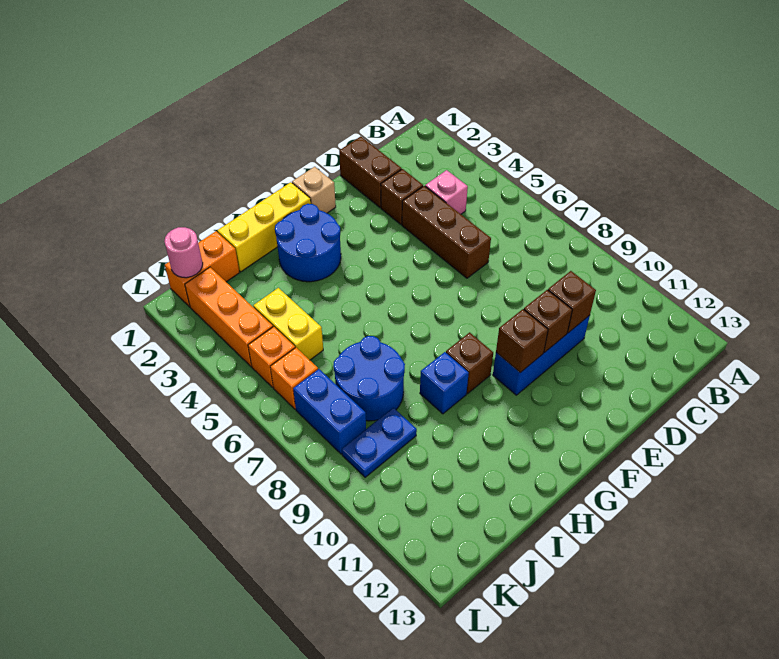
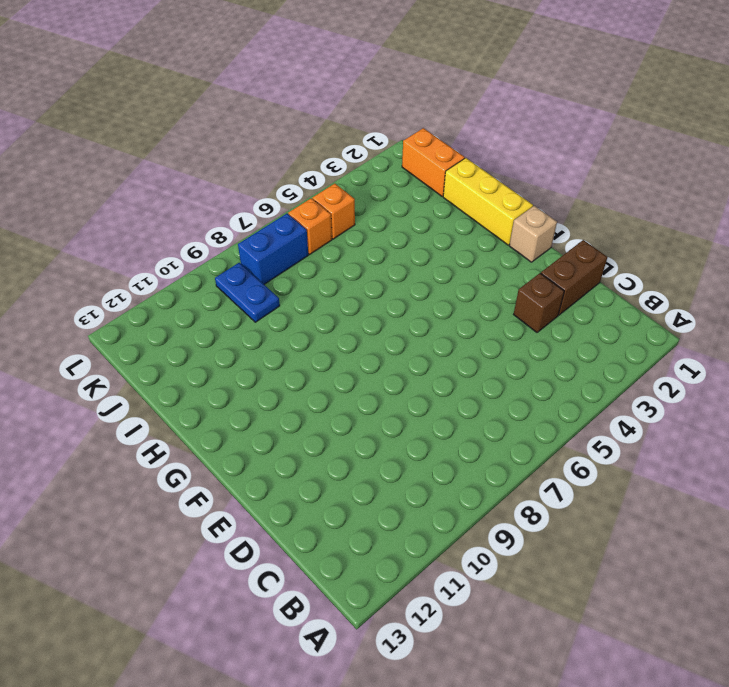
none -> pink 1x1 brick [425,170,468,214]
none -> brown 1x3 brick [402,186,491,278]
none -> blue 1x3 brick [493,315,590,395]

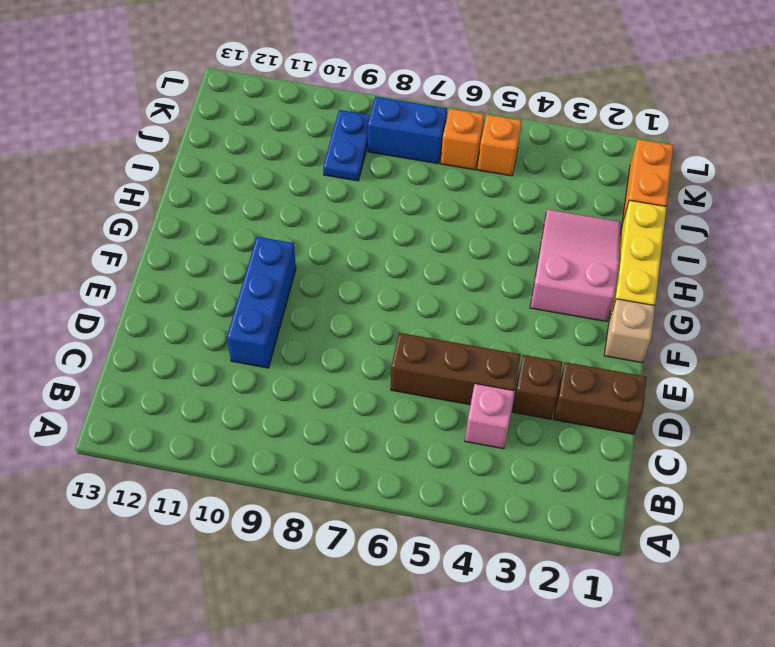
pink 2x3 slope [530,209,621,322] -> blue 2x2 round brick [275,204,341,282]
none -> brown 1x1 brick [446,332,493,394]
none -> blue 1x1 brick [420,352,469,414]
none -> blue 2x2 round brick [333,336,405,421]

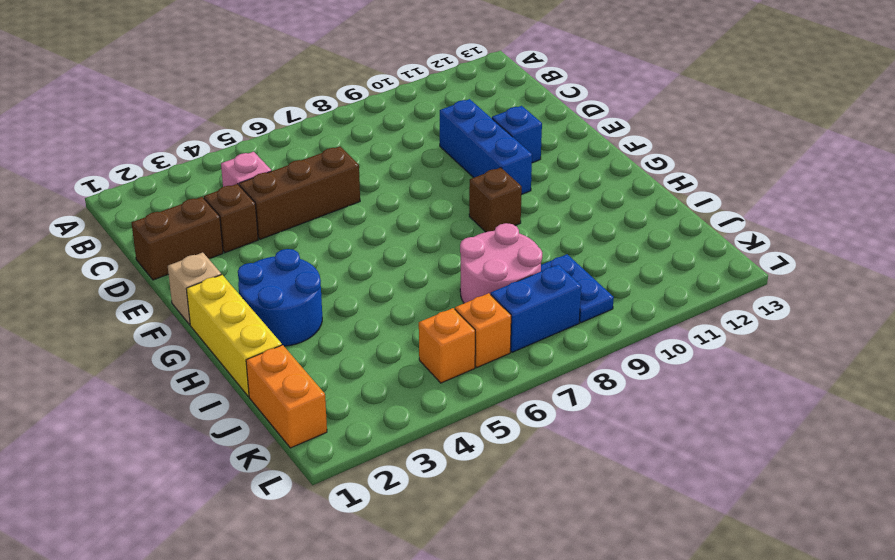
blue 1x1 brick [492,106,542,163] -> blue 1x1 brick moved to [420,352,469,414]
pink 2x2 round brick [460,223,542,303] -> blue 2x2 round brick [333,336,405,421]
none -> yellow 1x2 brick [253,288,323,360]
none -> orange 1x3 brick [185,267,273,367]
none -> brown 1x1 brick [548,271,596,333]

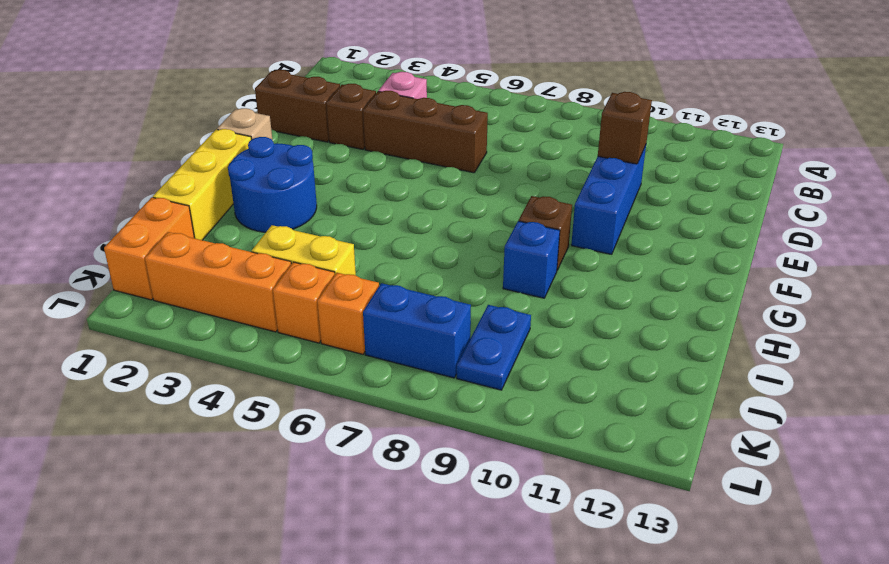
none -> blue 2x2 round brick [333,336,405,421]
none -> brown 1x1 brick [524,290,572,352]
none -> brown 1x1 brick [496,309,548,373]

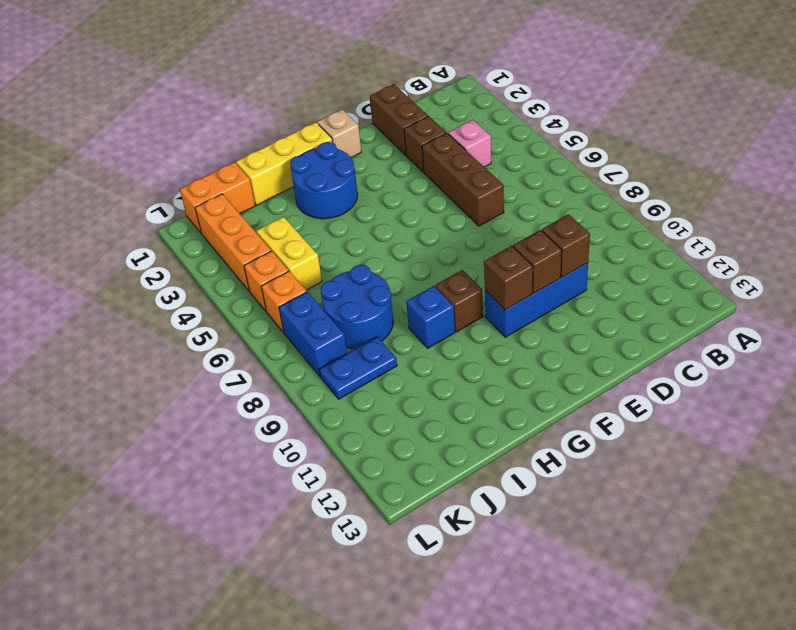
none -> pink 1x1 round brick [164,227,203,278]

